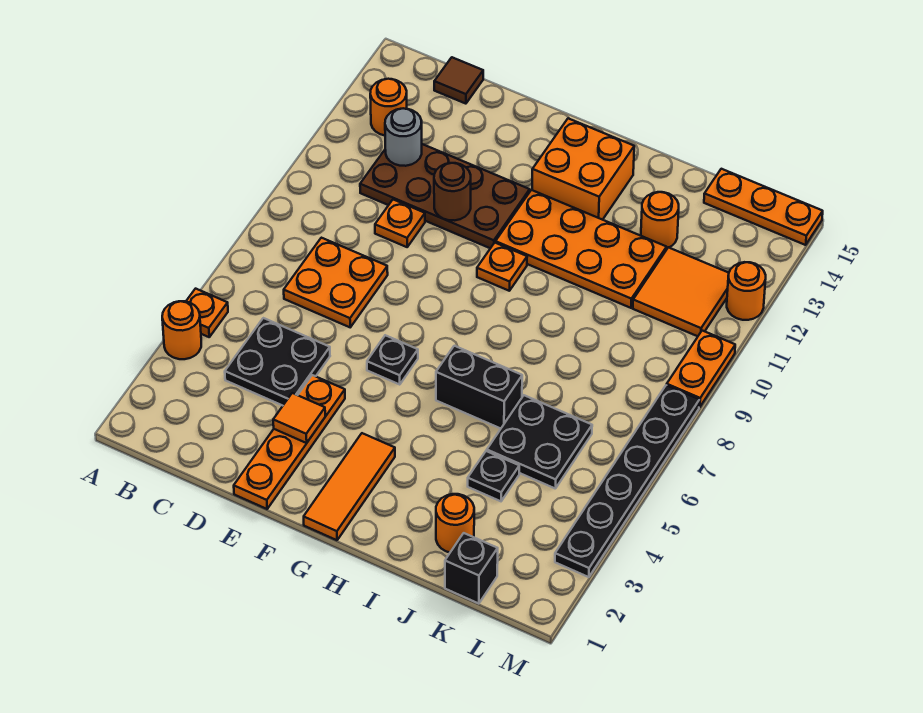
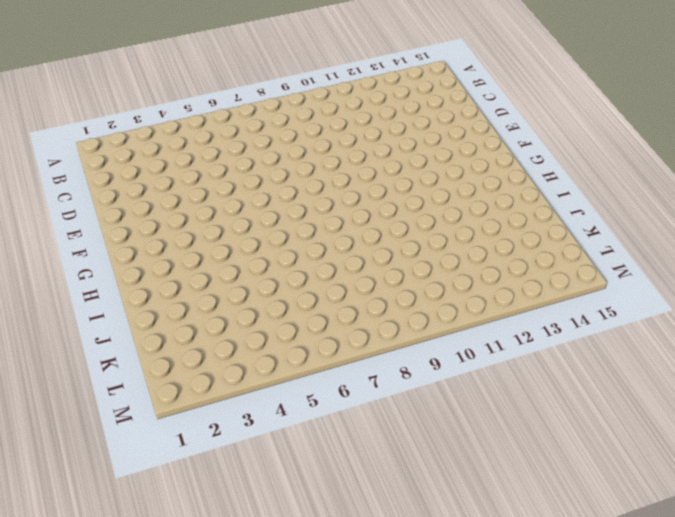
none -> orange 1x1 round brick [162,301,201,359]
none -> orange 1x1 plate [186,289,228,337]
none -> orange 1x1 round brick [370,79,407,135]

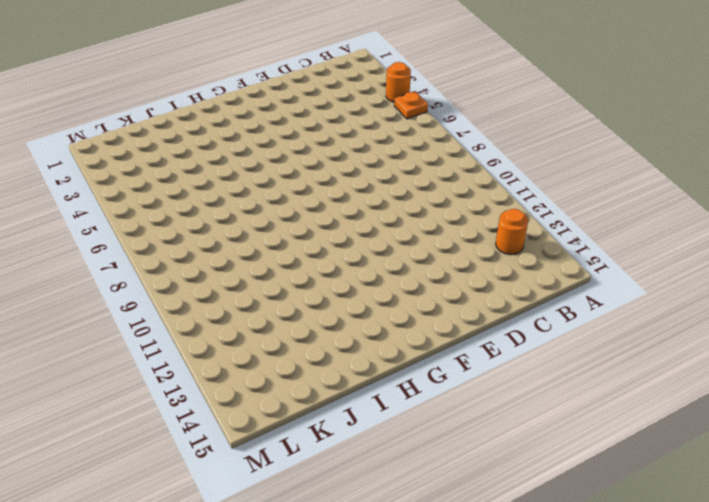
none -> black 2x2 plate [225,318,330,406]
none -> orange 2x2 plate [284,238,388,327]
none -> brown 2x4 plate [360,144,530,248]

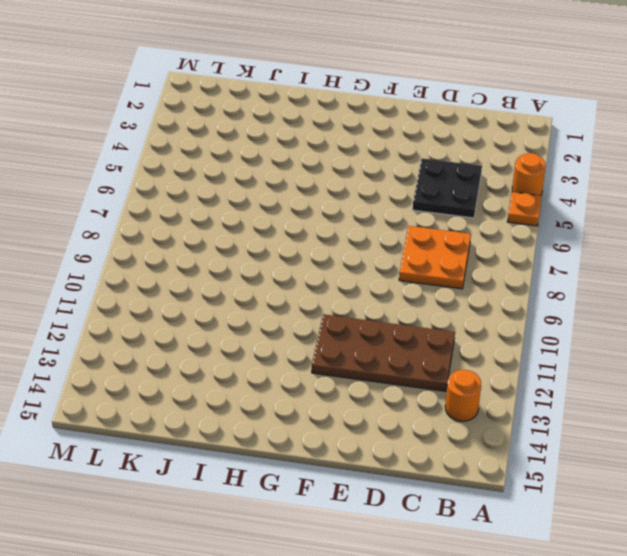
none -> brown 1x1 tile [434,57,483,104]
none -> orange 1x1 plate [375,200,425,247]
none -> orange 1x4 plate [234,375,345,509]

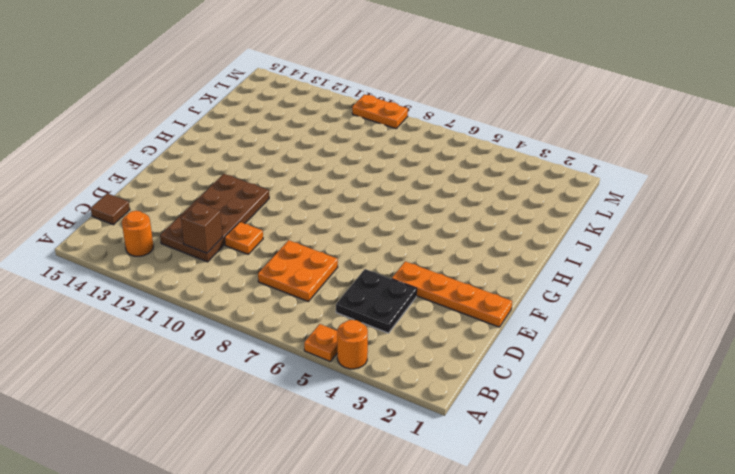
brown 1x1 brick [181,202,222,253] -> none
none -> black 1x1 plate [367,335,418,384]
none -> orange 1x3 tile [304,433,395,540]
none -> orange 1x1 plate [477,243,527,291]

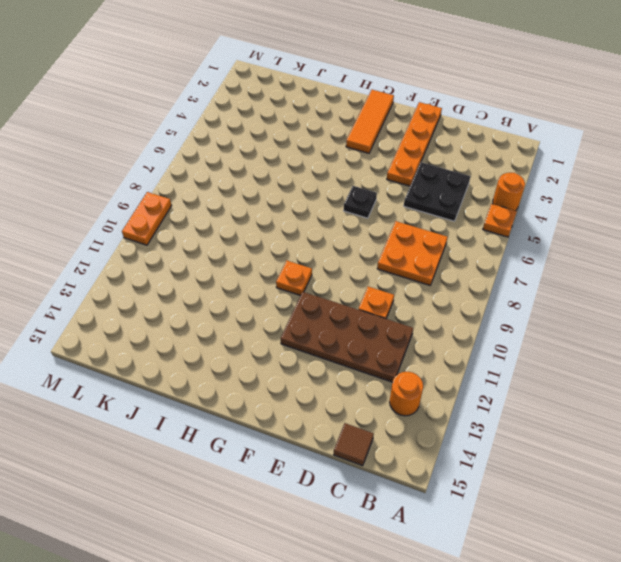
none -> orange 2x4 plate [495,190,667,308]
none -> orange 2x2 brick [532,118,634,220]
none -> black 1x2 brick [436,346,522,429]

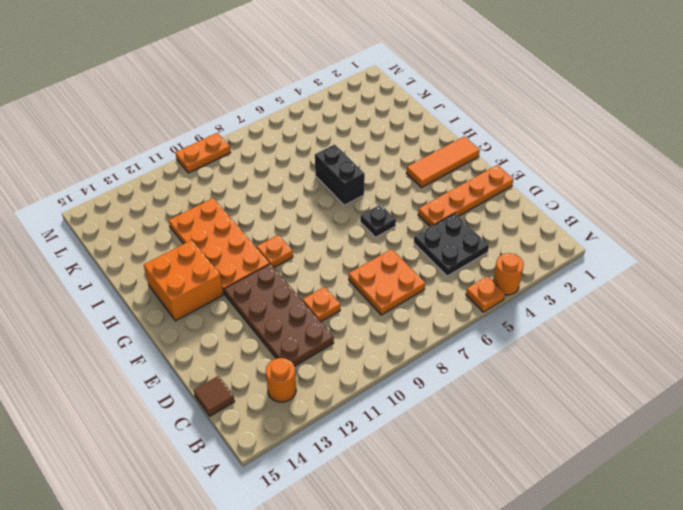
none -> orange 1x1 round brick [436,494,474,552]
none -> black 1x1 plate [468,451,519,501]
none -> black 2x2 plate [487,395,592,488]

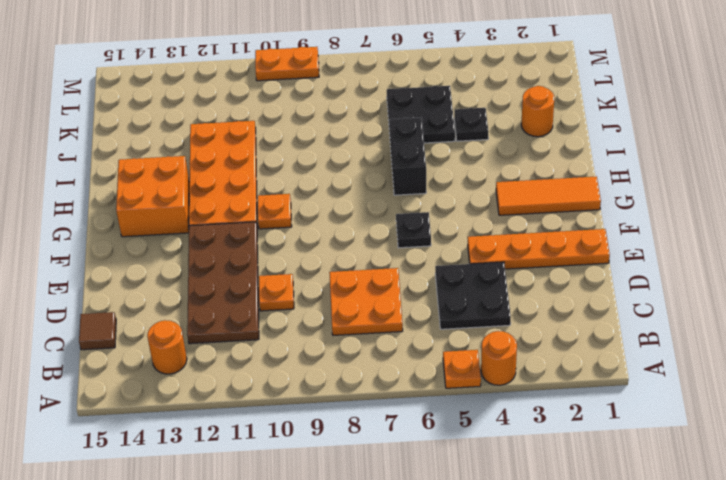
none -> orange 1x1 round brick [641,192,679,248]
none -> black 1x1 brick [445,533,498,604]
none -> orange 2x2 tile [633,247,729,336]

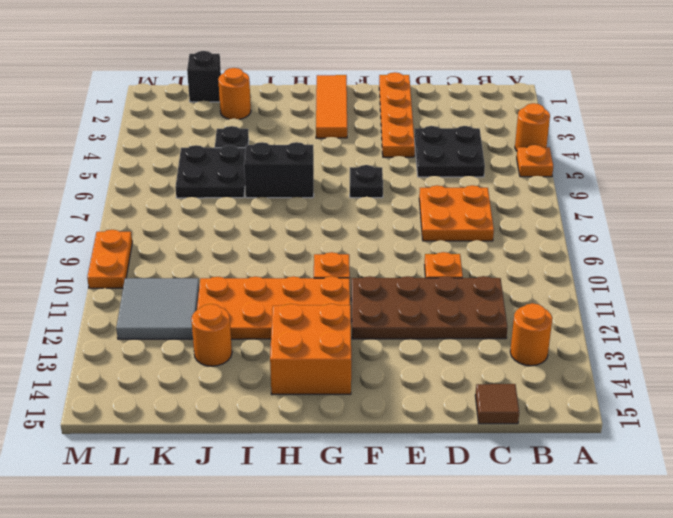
grey 2x2 tile [116,278,199,339] -> orange 2x2 tile [633,247,729,336]
none -> orange 1x3 plate [704,169,823,245]
none -> black 1x6 plate [555,385,699,577]
none -> orange 1x1 round brick [727,262,766,320]

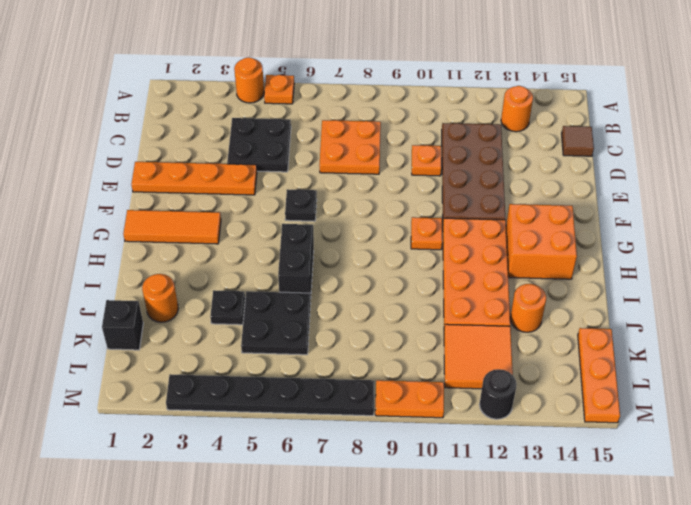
black 1x1 round brick [479,369,517,419] -> orange 1x1 round brick [727,262,766,320]
none -> grey 1x1 round brick [385,108,422,166]
none -> orange 1x1 tile [273,393,325,443]
none -> brown 1x1 round brick [434,163,471,220]

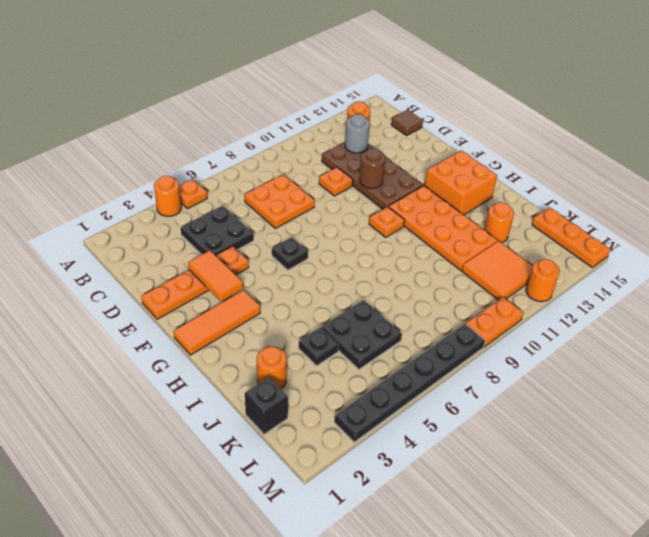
orange 1x2 tile [188,251,243,301] -> orange 1x1 tile [273,393,325,443]
none -> black 1x2 brick [436,346,522,429]

